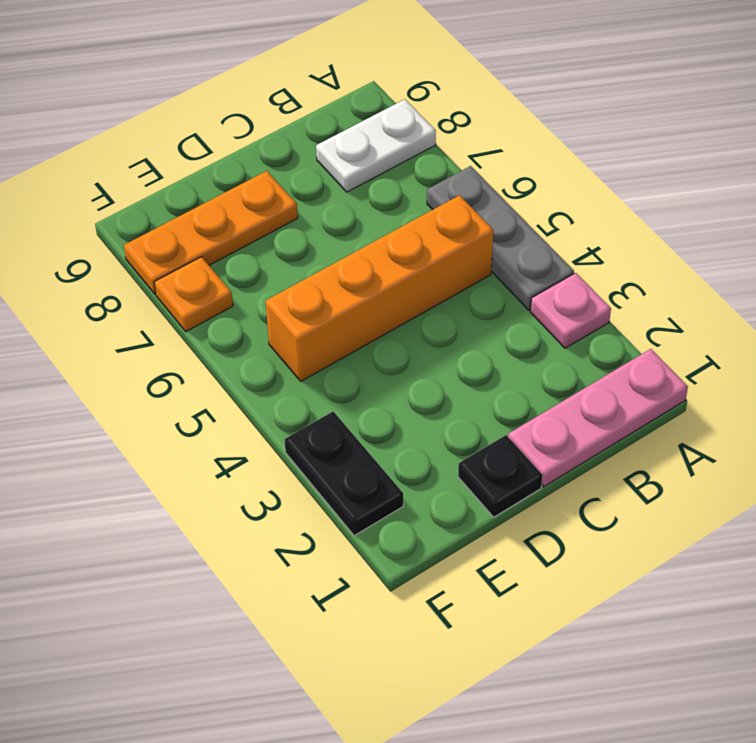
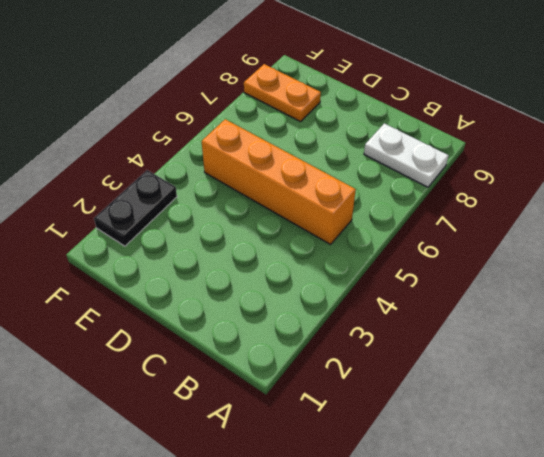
orange 1x2 plate [244,64,321,122] -> orange 1x3 plate [124,171,298,294]
none -> pink 1x3 plate [508,349,688,487]
none -> pink 1x1 plate [530,273,611,348]

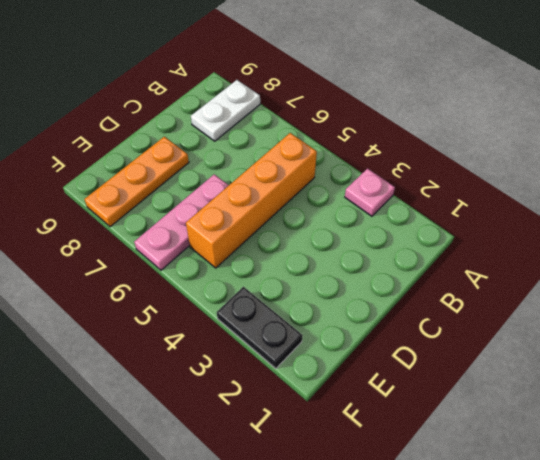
pink 1x3 plate [134,174,229,270] -> pink 1x3 plate moved to [508,349,688,487]
none -> grey 1x3 plate [427,166,574,310]
none -> black 1x1 plate [458,435,542,517]

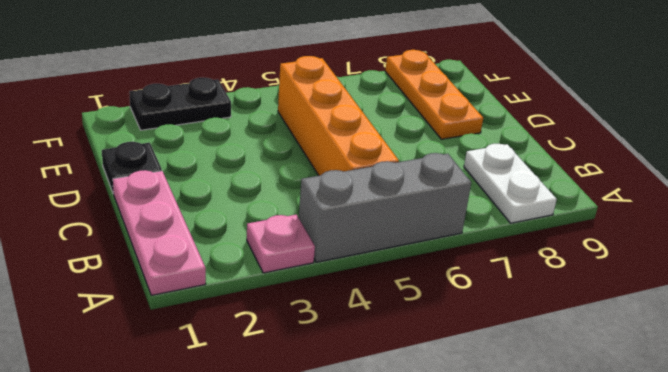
grey 1x3 brick [299,153,471,262] -> grey 1x3 plate [427,166,574,310]
none -> orange 1x1 plate [154,257,233,331]

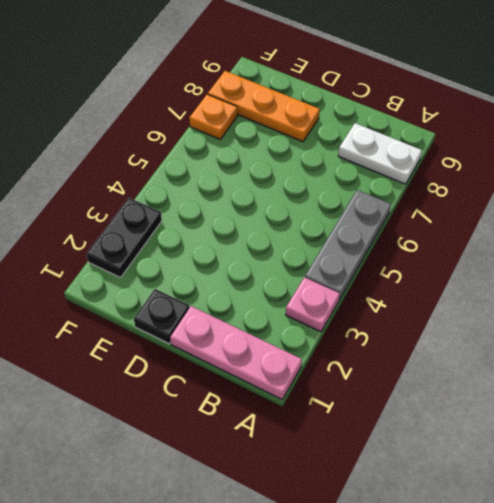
none -> orange 1x4 brick [266,195,493,381]

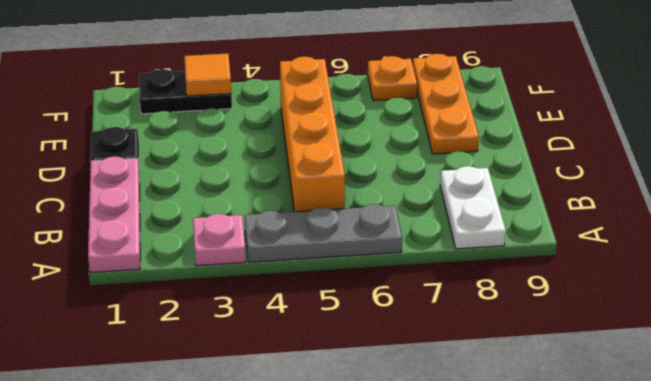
orange 1x1 tile [184,54,231,96] -> none

